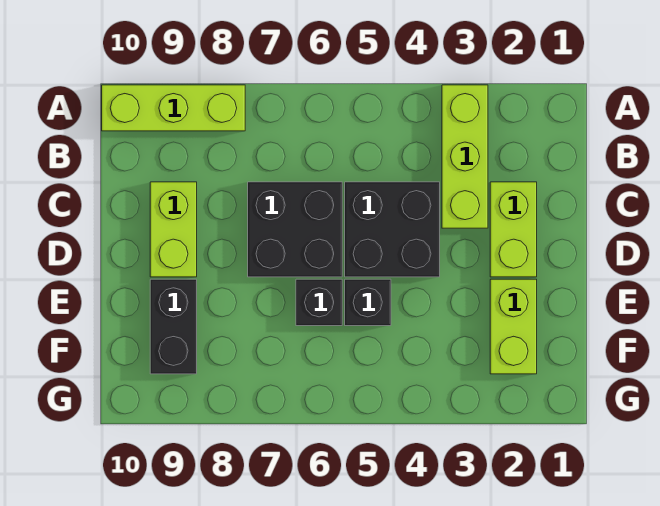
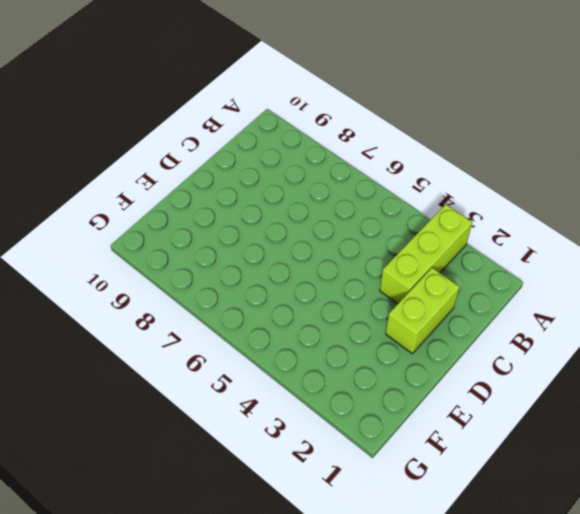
none -> lime 1x3 brick [102,85,245,131]
none -> black 2x2 brick [345,182,440,277]

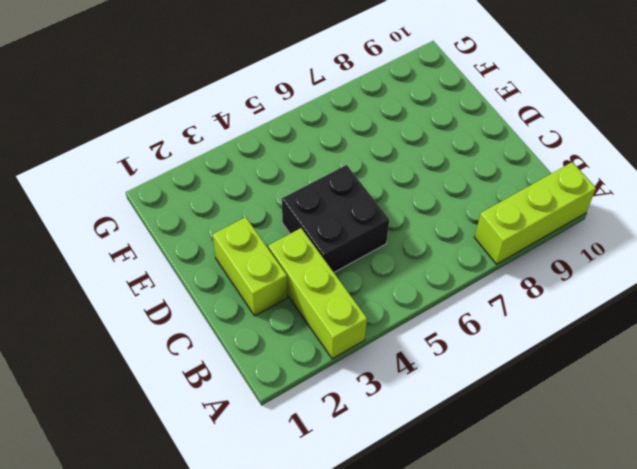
none -> black 2x2 brick [248,182,342,277]
none -> lime 1x2 brick [150,182,197,277]

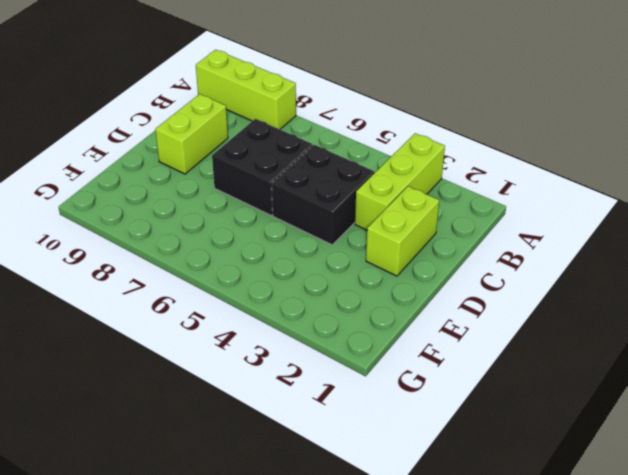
none -> lime 1x2 brick [490,279,537,374]
none -> black 1x1 brick [345,279,391,326]

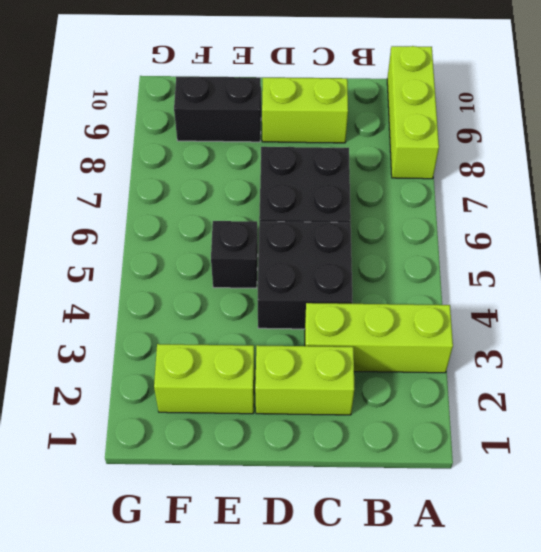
none -> black 1x1 brick [296,279,342,326]

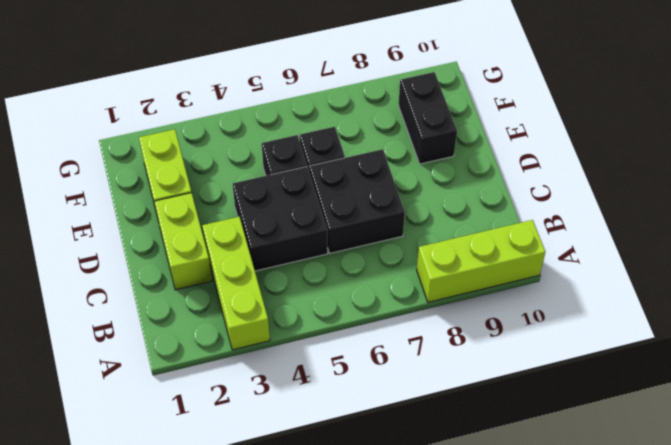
none -> lime 1x2 brick [150,182,197,277]

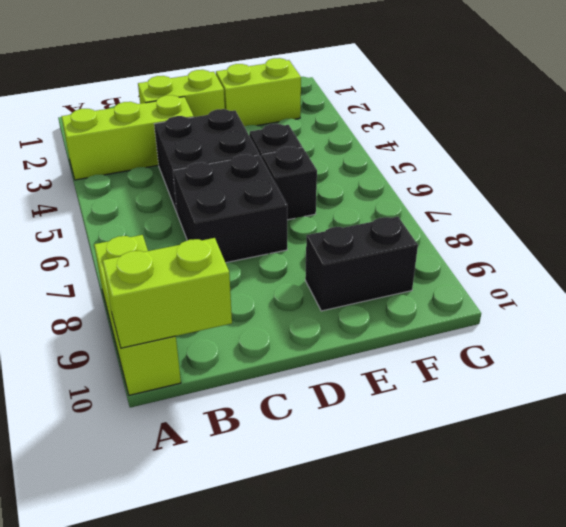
lime 1x2 brick [103,238,232,348] -> lime 1x2 brick moved to [150,182,197,277]

